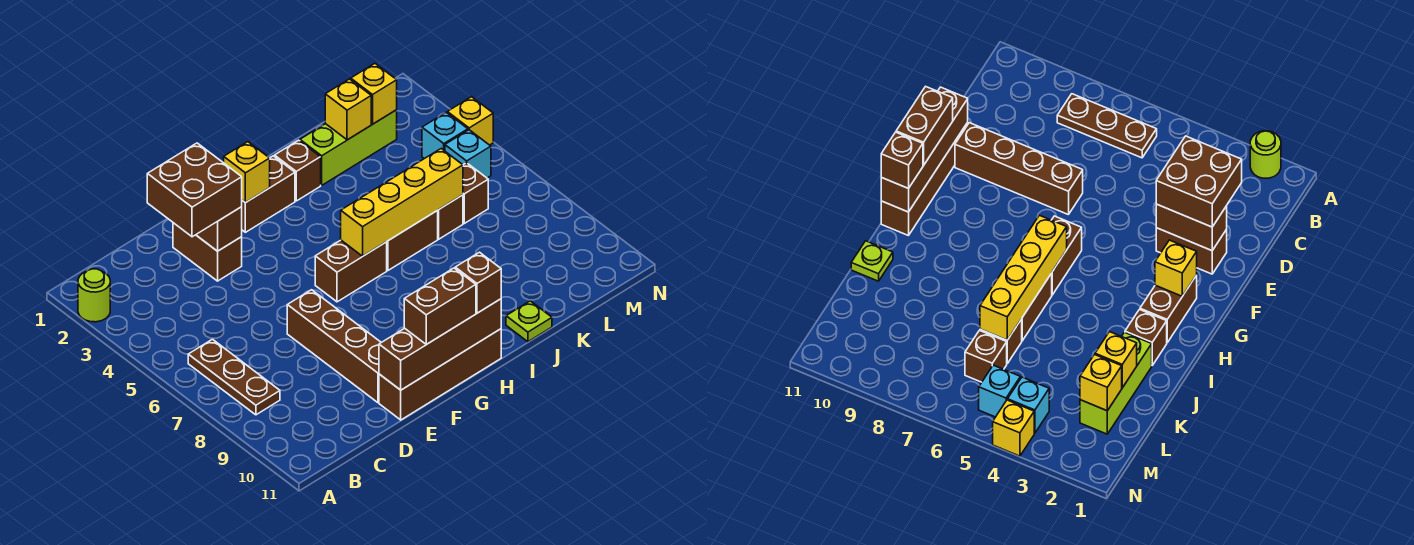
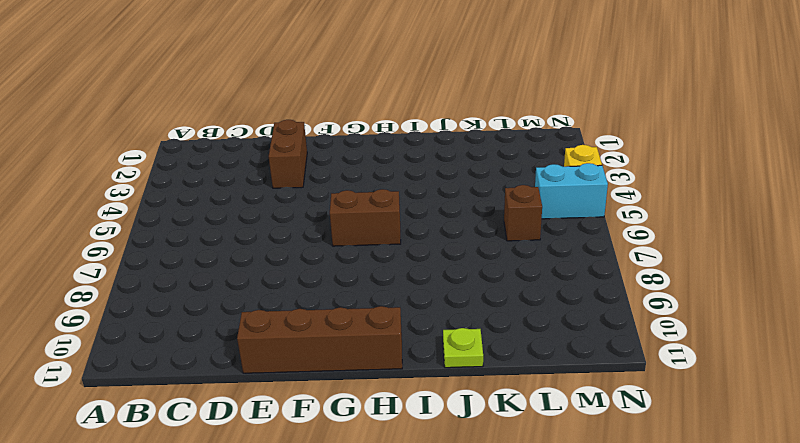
cyan 1x2 brick [535,163,608,219] -> cyan 1x1 brick [445,130,491,178]
none -> lime 1x1 round brick [78,269,110,322]
none -> brown 1x3 plate [188,339,280,415]
none -> brown 1x4 brick [287,290,381,403]

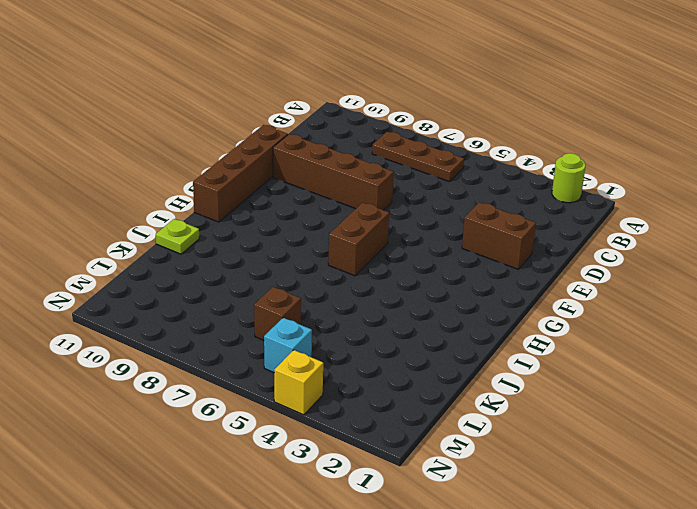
none -> brown 1x2 brick [242,156,295,232]
none -> brown 1x1 brick [274,140,321,201]
none -> brown 1x2 brick [387,211,438,270]

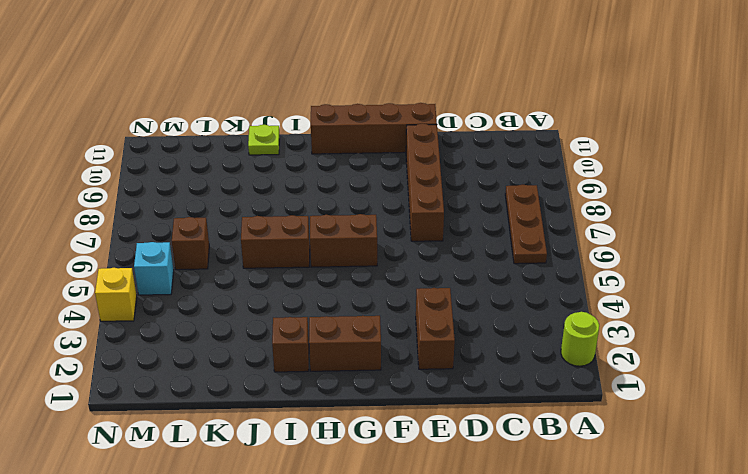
none -> lime 1x3 brick [300,110,397,185]
none -> brown 1x1 brick [437,195,463,239]
none -> cyan 1x1 brick [422,113,468,159]

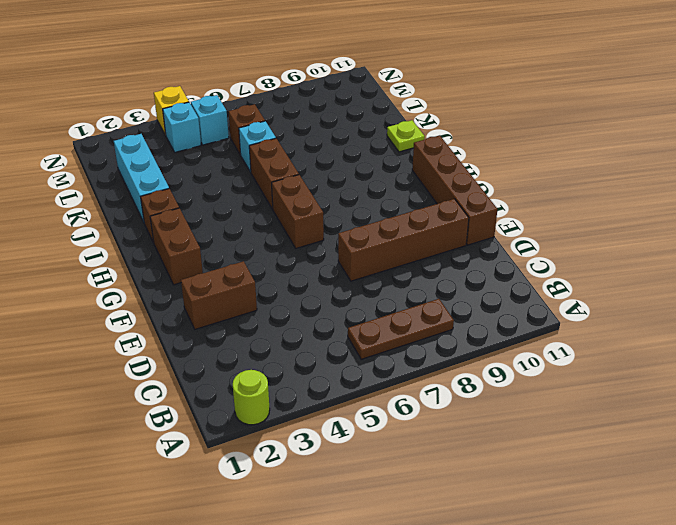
cyan 1x3 brick [114,134,169,222] -> lime 1x3 brick [300,110,397,185]
cyan 1x1 brick [239,121,276,172] -> brown 1x1 brick [437,195,463,239]
none -> brown 1x2 brick [196,207,242,251]
none -> brown 1x4 brick [379,299,501,390]
none -> yellow 1x1 brick [224,142,270,203]

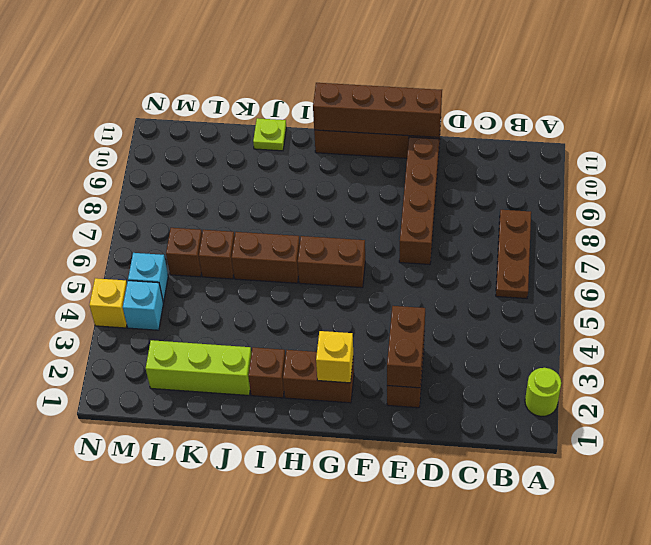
none -> yellow 1x4 brick [341,149,463,256]
none -> yellow 1x1 brick [325,79,371,140]
none -> yellow 1x1 brick [351,63,397,124]

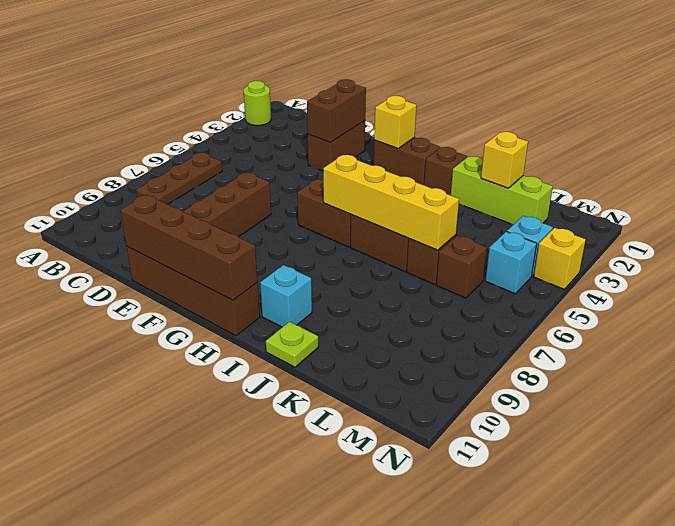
cyan 1x1 brick [260,265,312,327] -> none
none -> yellow 1x1 brick [351,63,397,124]
none -> brown 2x2 brick [147,143,242,237]
none -> brown 1x2 brick [404,268,476,344]

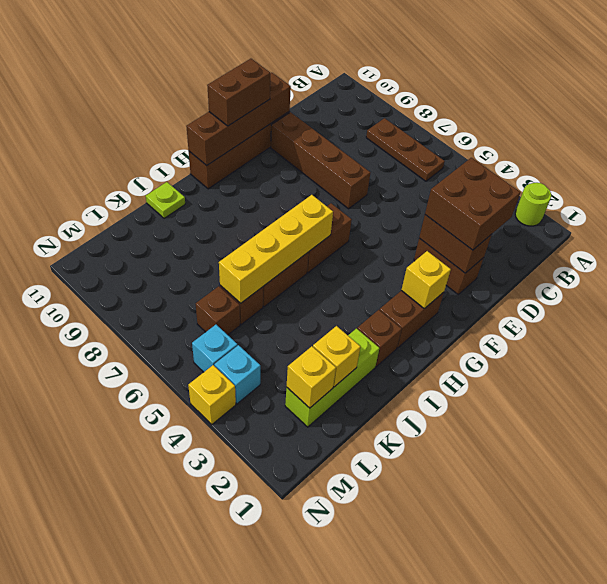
none -> brown 1x1 brick [455,252,501,313]

